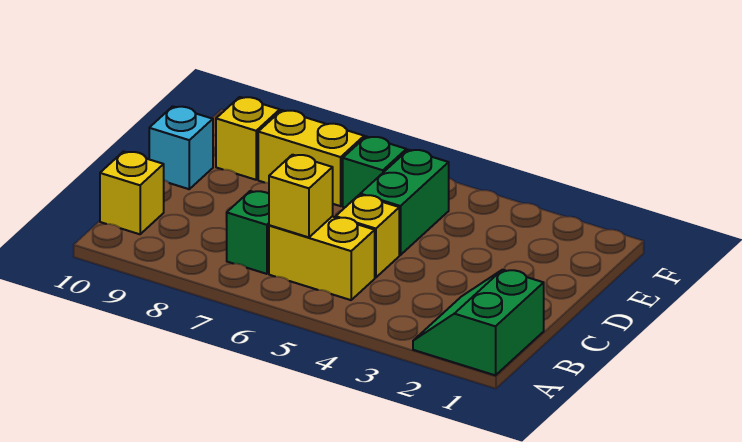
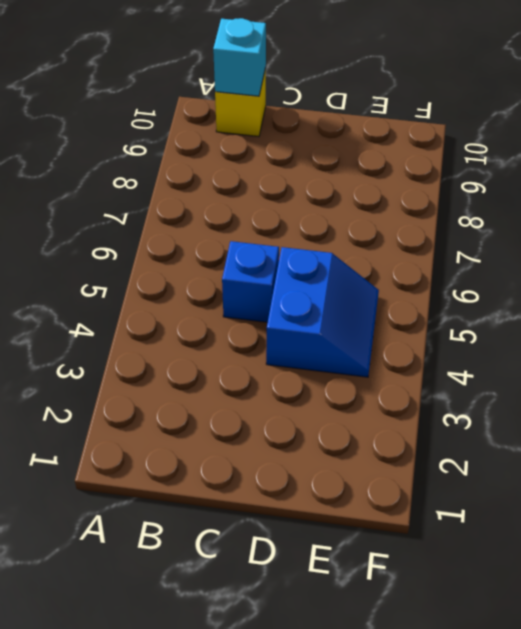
cyan 1x1 brick [213,18,266,96] -> cyan 1x1 brick moved to [149,106,213,189]
blue 1x1 brick [222,241,279,322] -> yellow 1x1 brick [336,195,399,278]
blue 2x2 slope [266,247,379,377] -> green 1x2 brick [360,150,449,255]
none -> green 2x2 slope [413,270,544,375]
none -> yellow 1x2 brick [269,217,375,300]

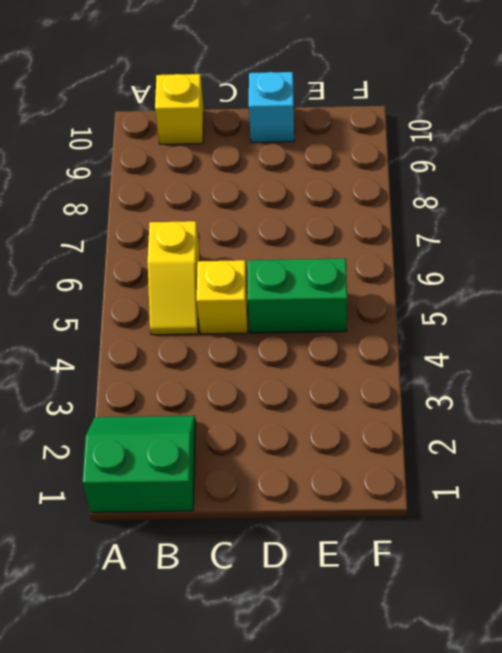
yellow 1x2 slope [148,221,200,335] -> yellow 1x2 brick [269,217,375,300]
none -> green 1x1 brick [227,191,269,274]
none -> green 1x1 brick [343,136,406,207]

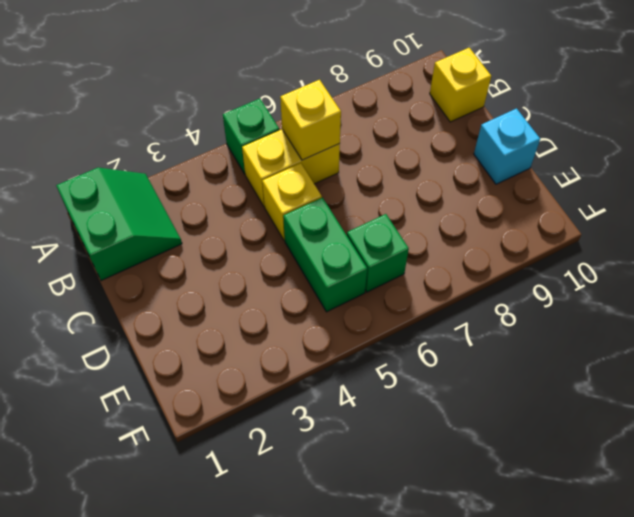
green 1x1 brick [223,99,279,174] -> green 1x1 brick moved to [227,191,269,274]
none -> yellow 1x2 brick [258,110,364,206]
none -> yellow 1x1 brick [216,97,280,180]

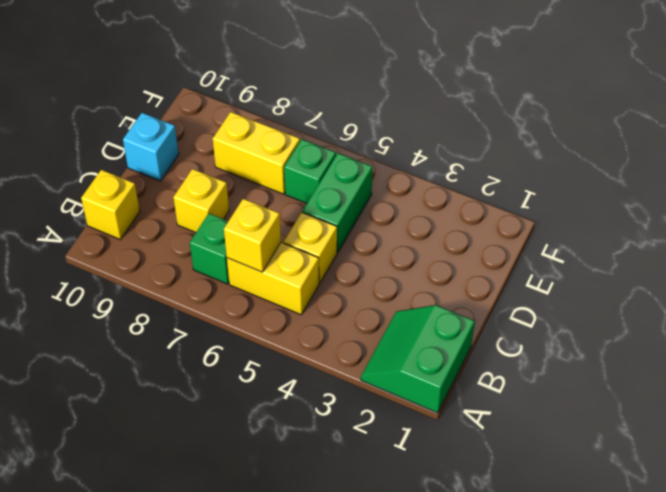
yellow 1x1 brick [173,169,229,232] -> yellow 1x1 brick moved to [216,97,280,180]

